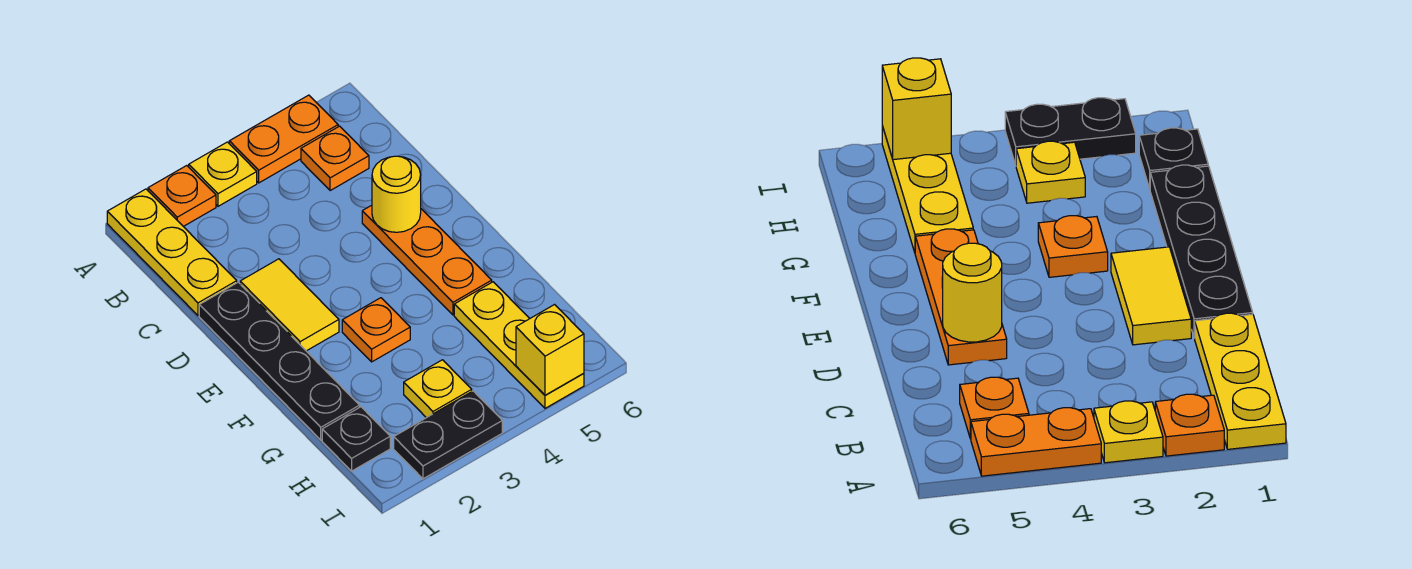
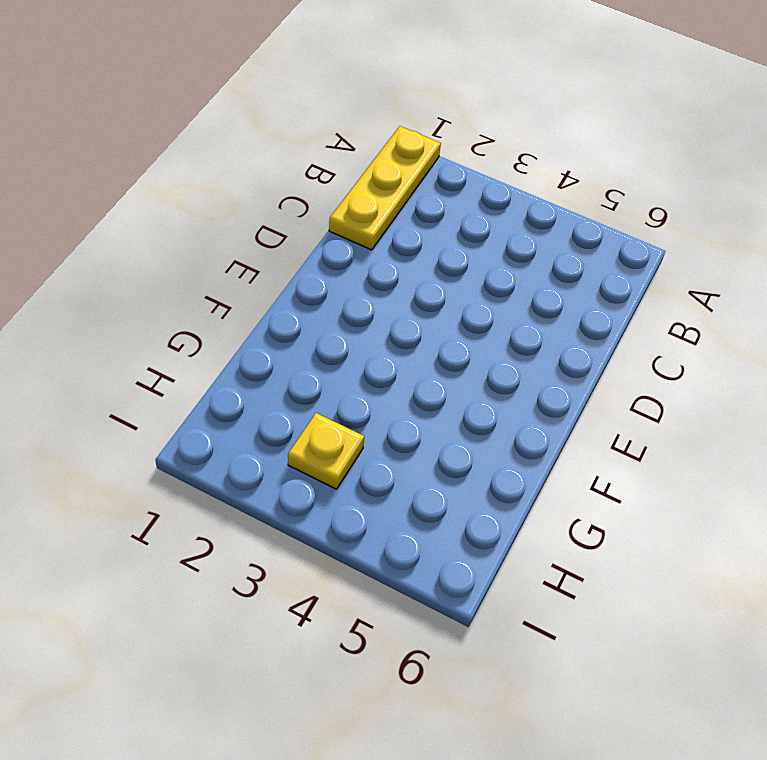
none -> orange 1x1 plate [148,166,216,226]
none -> yellow 1x1 plate [189,142,257,206]
none -> orange 1x2 plate [229,95,338,183]

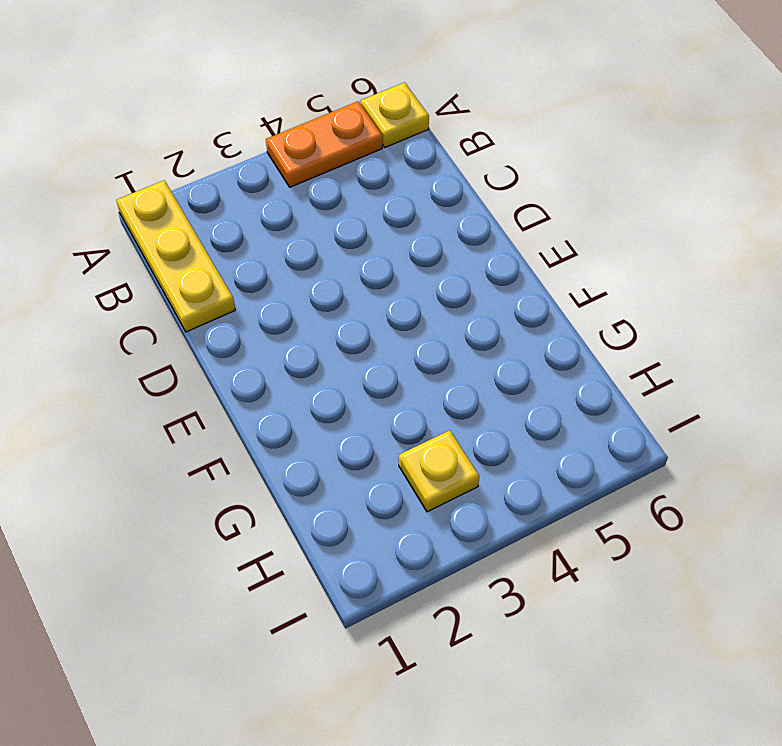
yellow 1x1 plate [361,82,429,147] -> yellow 1x1 plate moved to [189,142,257,206]
none -> orange 1x1 plate [148,166,216,226]
none -> orange 1x1 plate [301,126,369,191]
none -> black 1x4 plate [199,282,360,440]

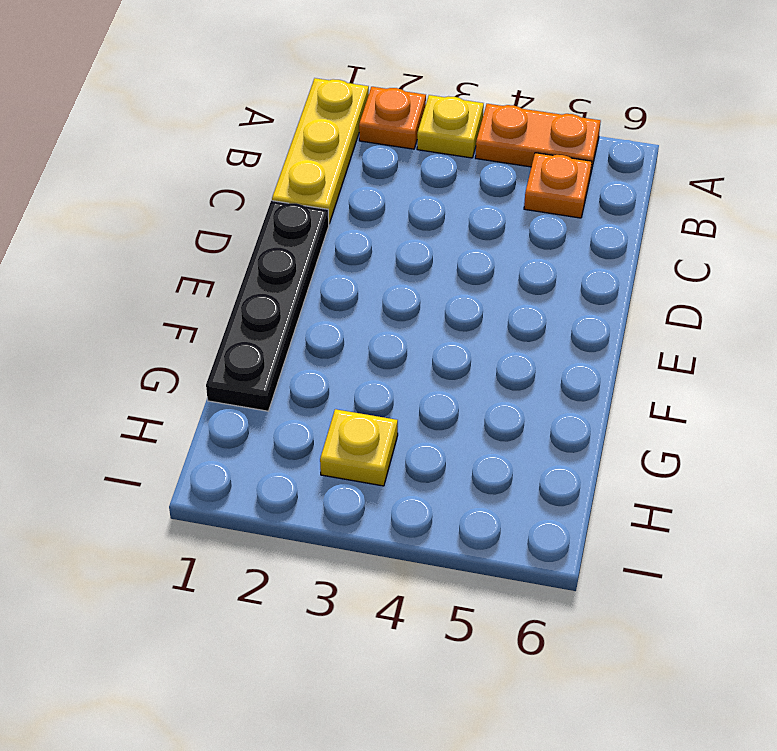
none -> yellow 1x2 tile [240,259,339,351]
none -> orange 1x3 plate [362,205,492,315]
none -> orange 1x1 plate [342,298,410,362]

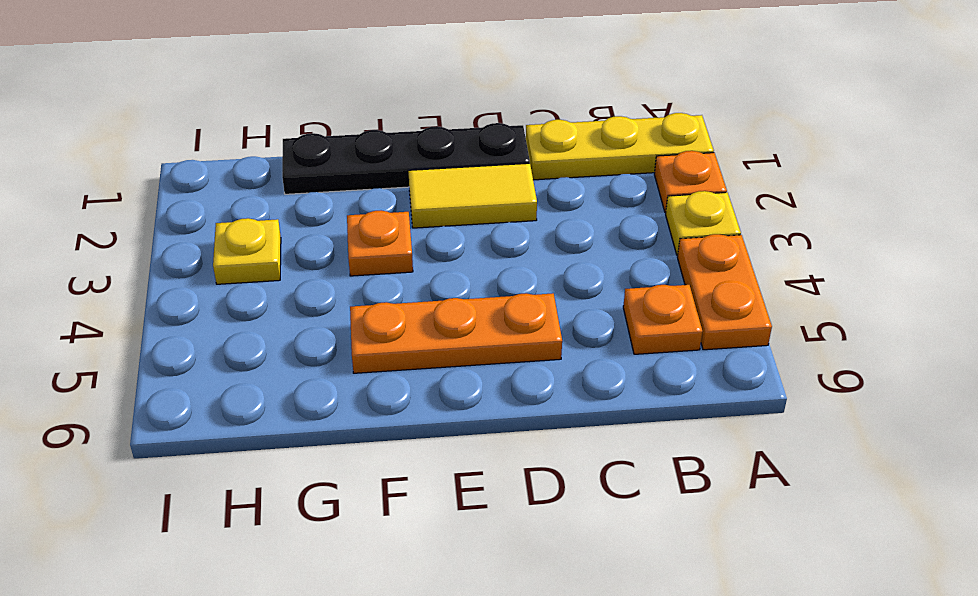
none -> yellow 1x3 plate [454,282,584,408]
none -> black 1x1 plate [322,407,390,471]
none -> black 1x2 plate [394,391,502,479]

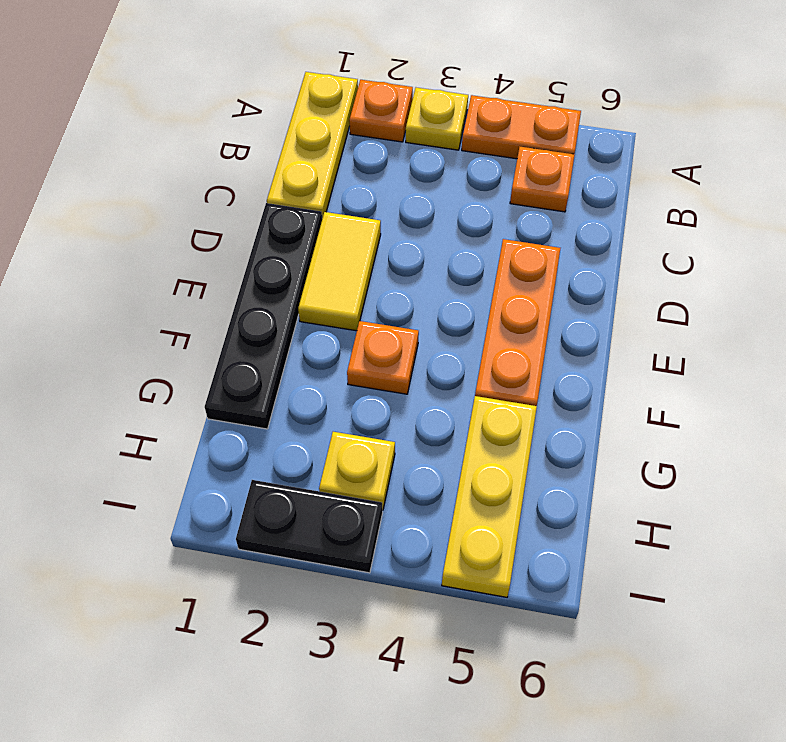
none -> black 1x1 plate [322,407,390,471]
none -> yellow 1x1 round brick [372,156,421,232]
none -> yellow 1x1 brick [516,305,584,395]

